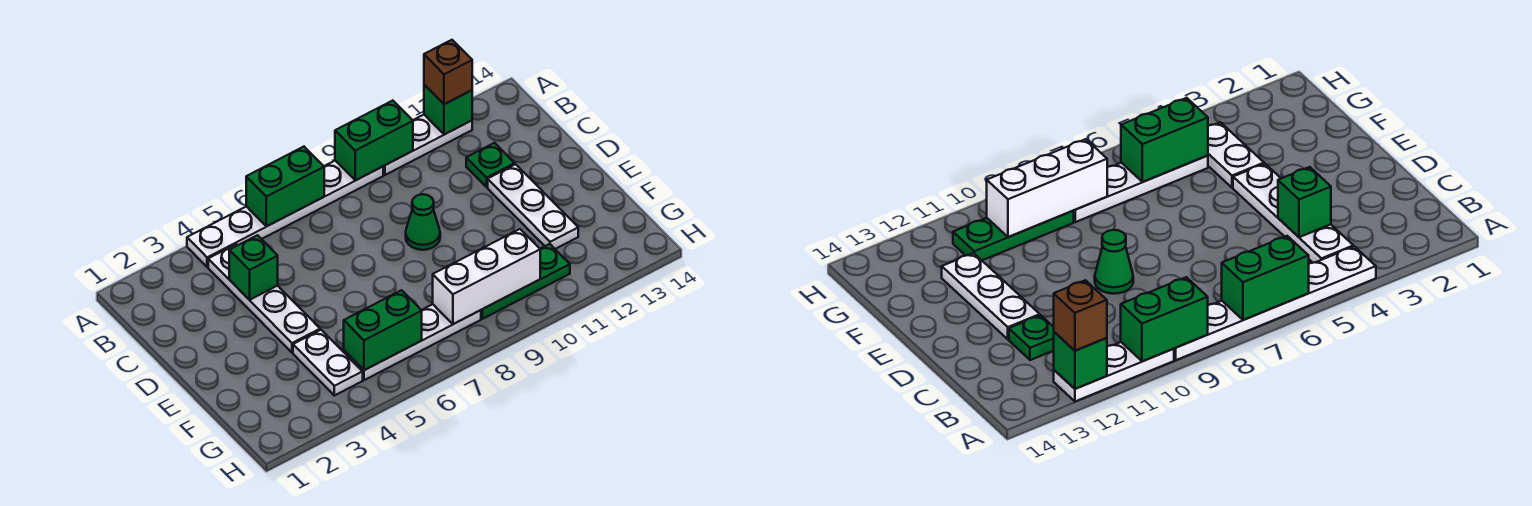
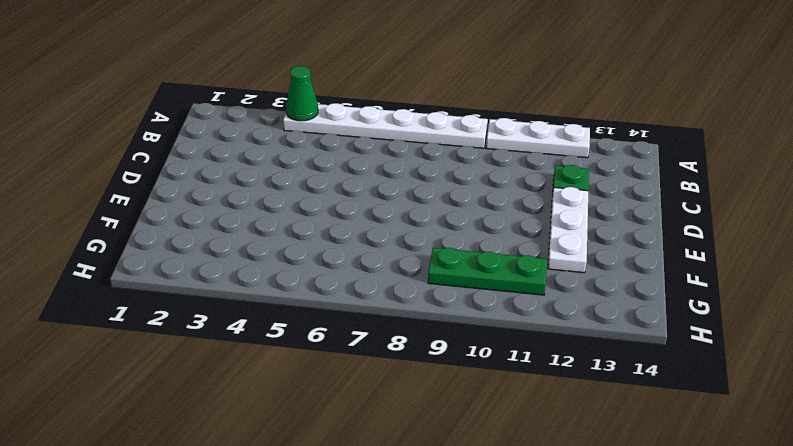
green 1x1 cone [286,66,318,121] -> green 1x1 cone moved to [406,194,440,250]
none -> white 1x4 plate [208,244,320,353]
none -> white 1x2 plate [293,330,363,396]
none -> white 1x4 plate [344,304,481,380]

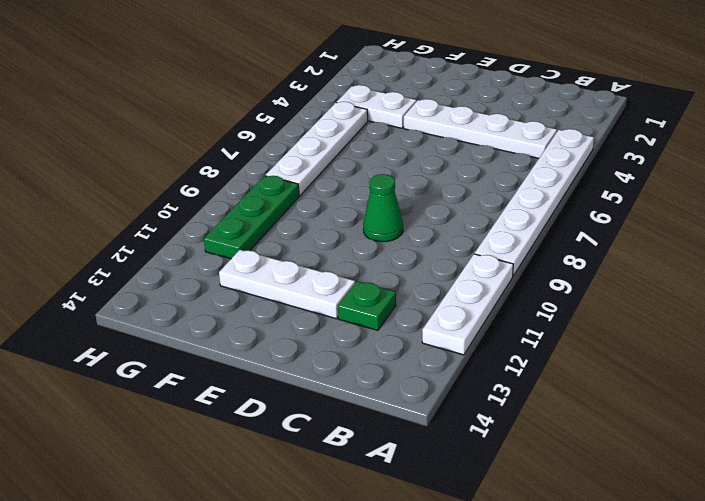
none -> green 1x2 brick [246,147,324,227]
none -> green 1x2 brick [335,101,413,180]
none -> green 1x1 brick [424,85,472,135]

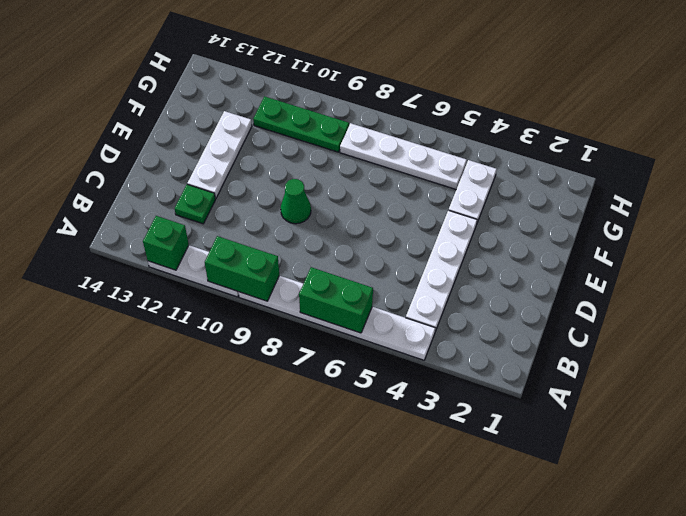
none -> green 1x1 brick [229,235,278,300]
none -> green 1x2 brick [344,290,422,370]
none -> white 1x3 brick [433,229,540,324]

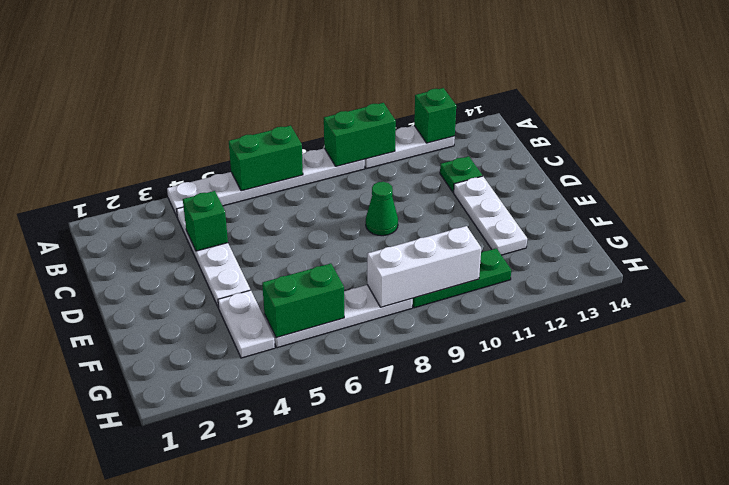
none -> brown 1x1 brick [424,40,472,104]

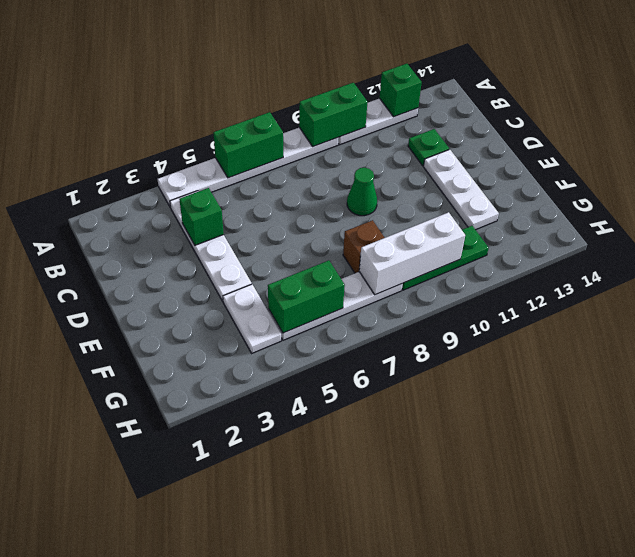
brown 1x1 brick [343,220,384,273] -> brown 1x1 brick moved to [424,40,472,104]

